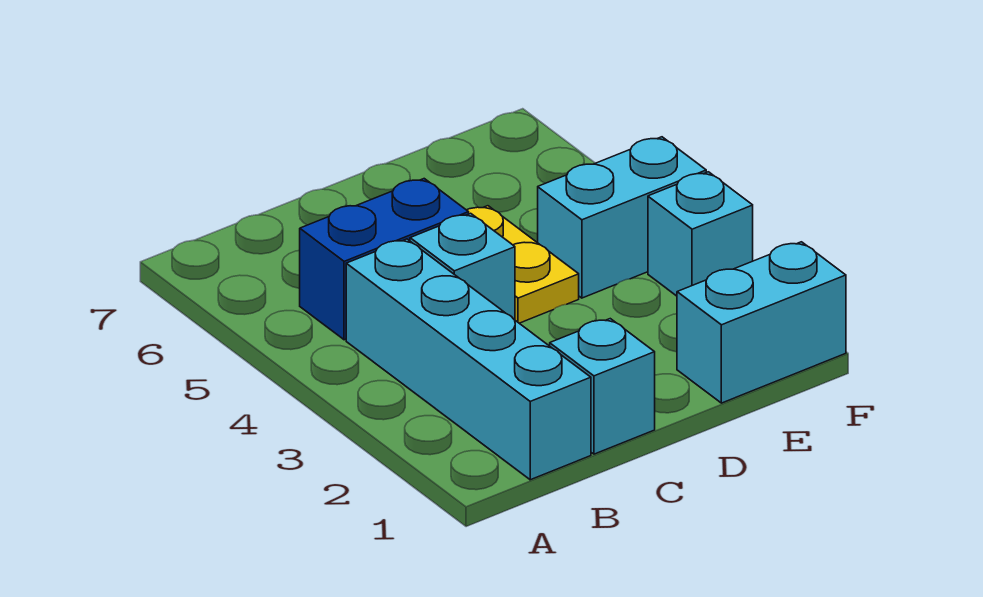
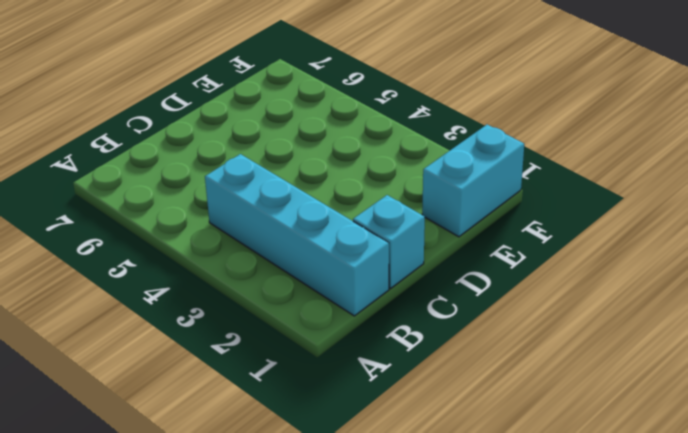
none -> blue 1x2 brick [300,179,469,340]
none -> cyan 1x1 brick [410,213,515,320]

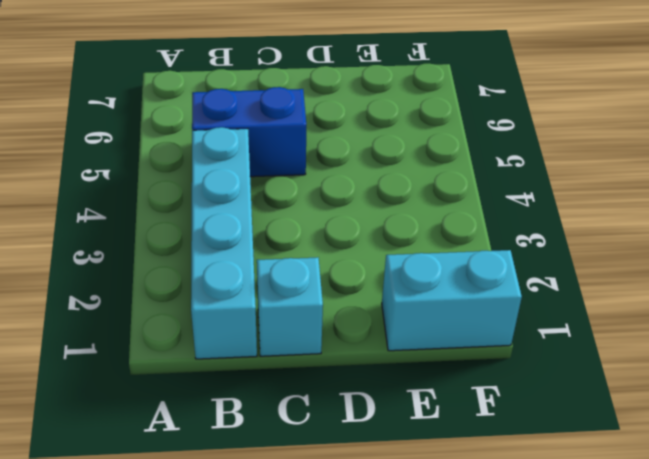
none -> cyan 1x1 brick [410,213,515,320]
none -> yellow 1x2 plate [467,206,579,323]

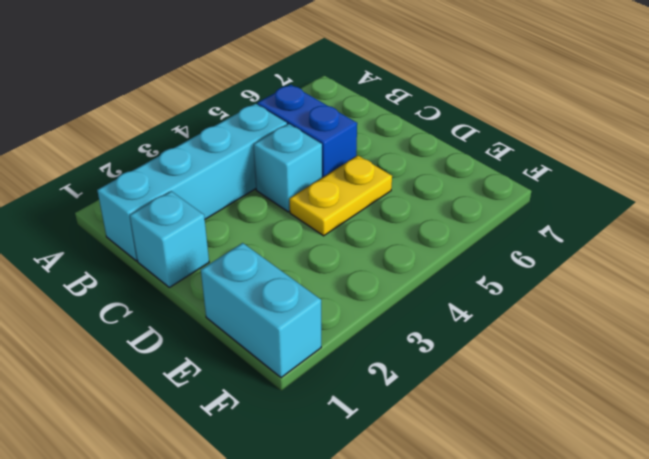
none -> cyan 1x2 brick [538,137,706,298]
none -> cyan 1x1 brick [648,172,753,296]

